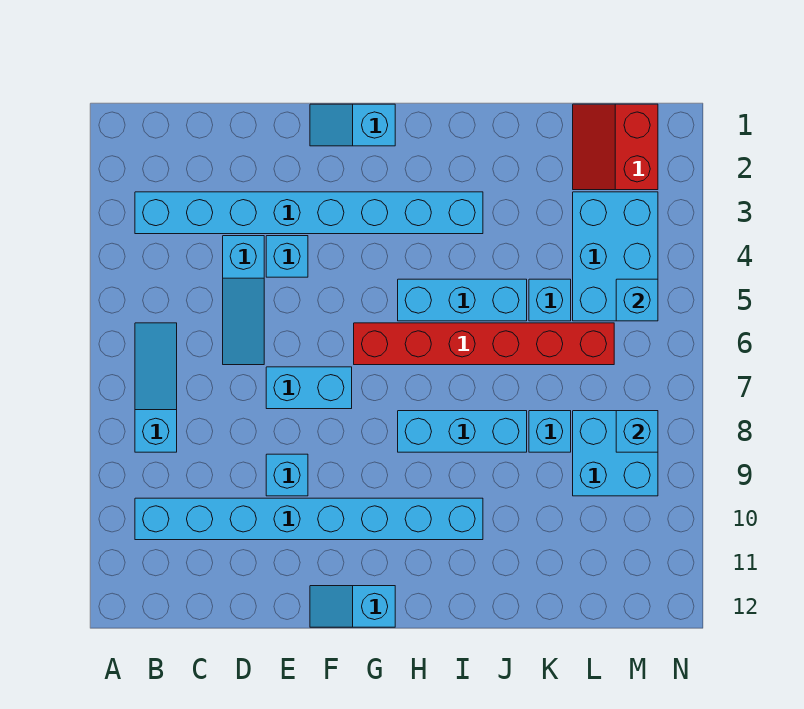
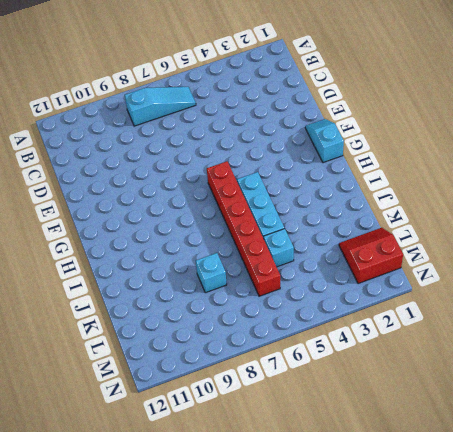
none -> cyan 1x8 brick [135,192,483,234]
none -> cyan 1x8 brick [135,498,483,540]
none -> cyan 1x3 slope [223,236,264,365]

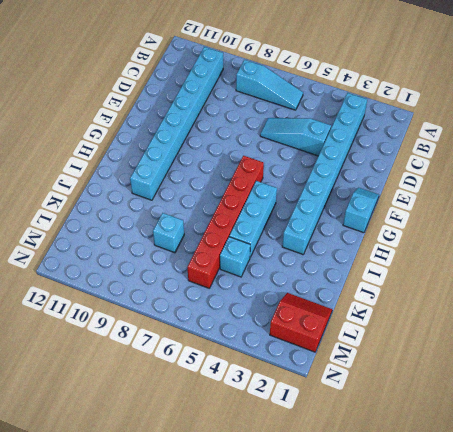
none -> cyan 1x1 brick [266,236,308,277]
none -> cyan 1x2 brick [266,367,352,409]
none -> cyan 1x1 brick [266,454,308,496]

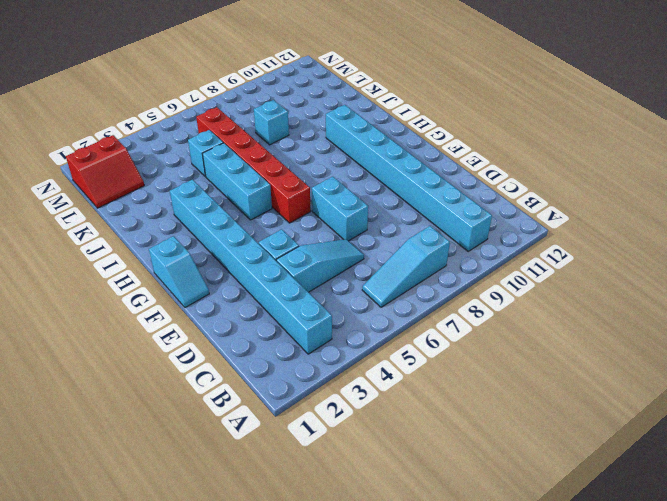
none -> cyan 1x1 brick [266,454,308,496]
none -> cyan 1x2 slope [310,586,395,627]
none -> cyan 1x3 brick [398,411,527,452]

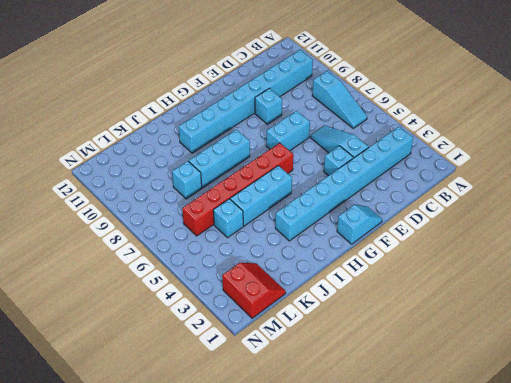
none -> cyan 1x2 slope [310,586,395,627]
none -> cyan 2x3 brick [573,192,658,321]
none -> cyan 2x2 brick [573,411,658,496]

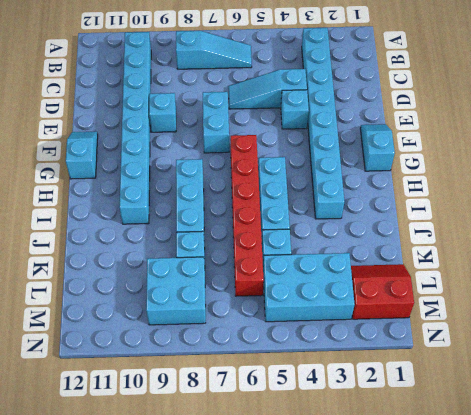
none -> cyan 1x1 brick [616,279,658,321]
none -> cyan 1x1 brick [616,411,658,452]

